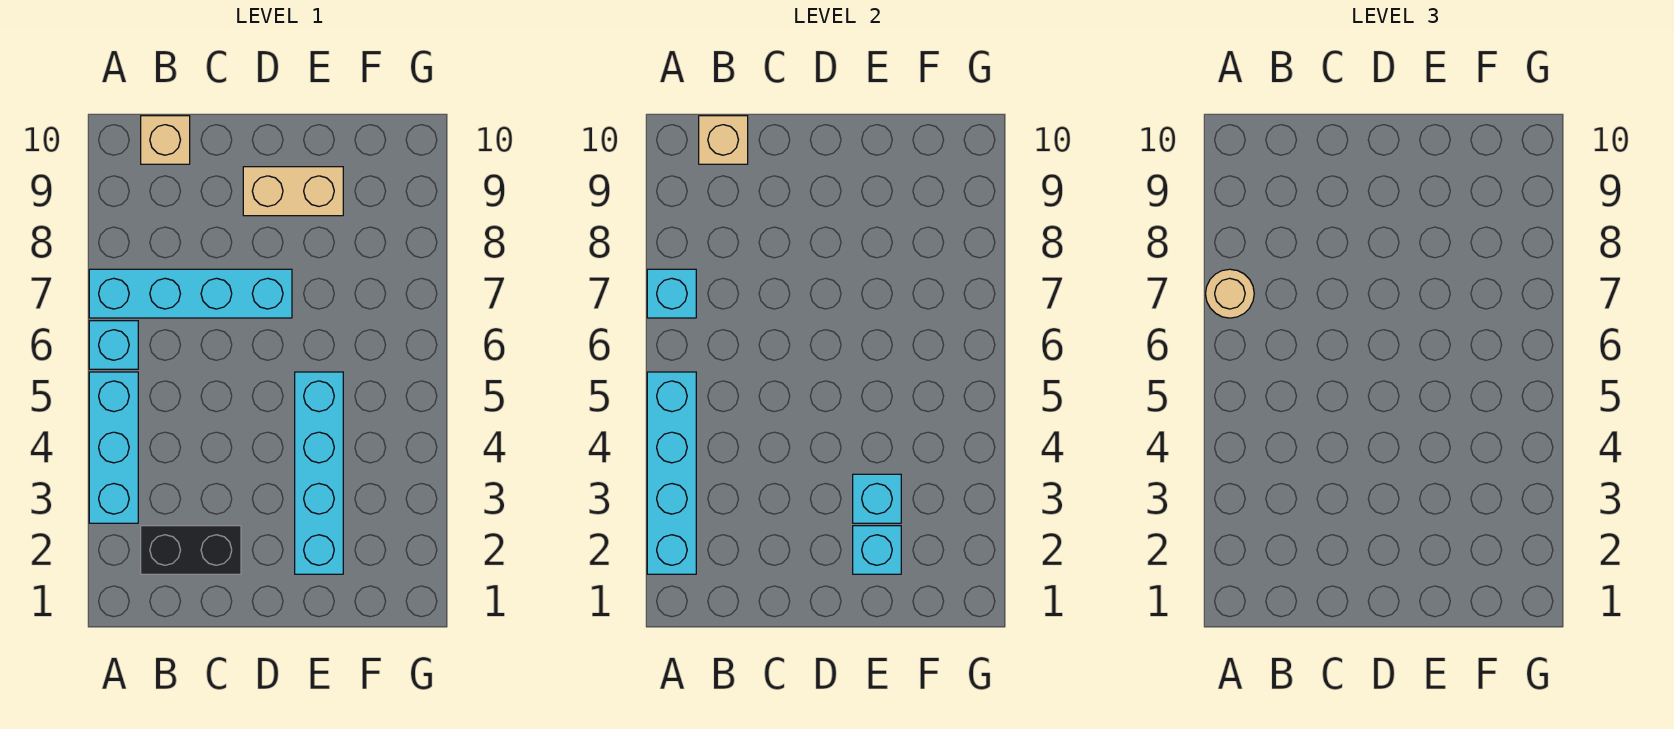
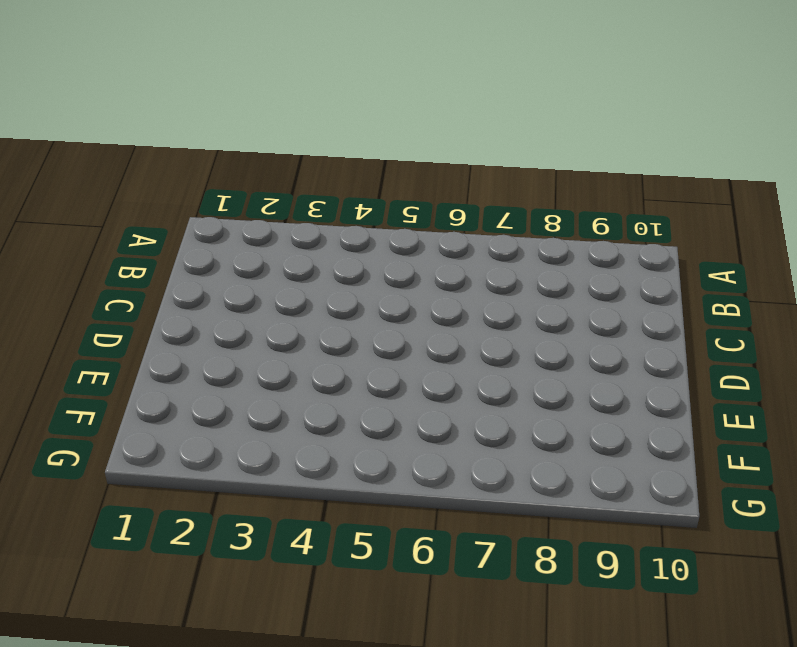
none -> cyan 1x3 brick [89,372,138,523]
none -> cyan 1x1 brick [89,321,138,369]
none -> cyan 1x4 brick [89,269,292,318]

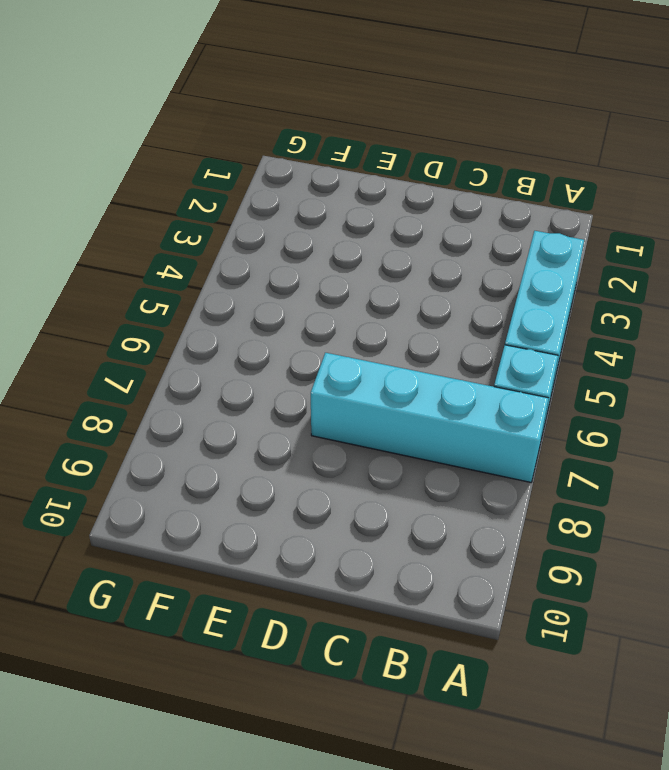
none -> black 1x2 brick [141,526,241,574]
none -> tan 1x1 brick [141,116,190,164]
none -> tan 1x2 brick [243,167,343,216]

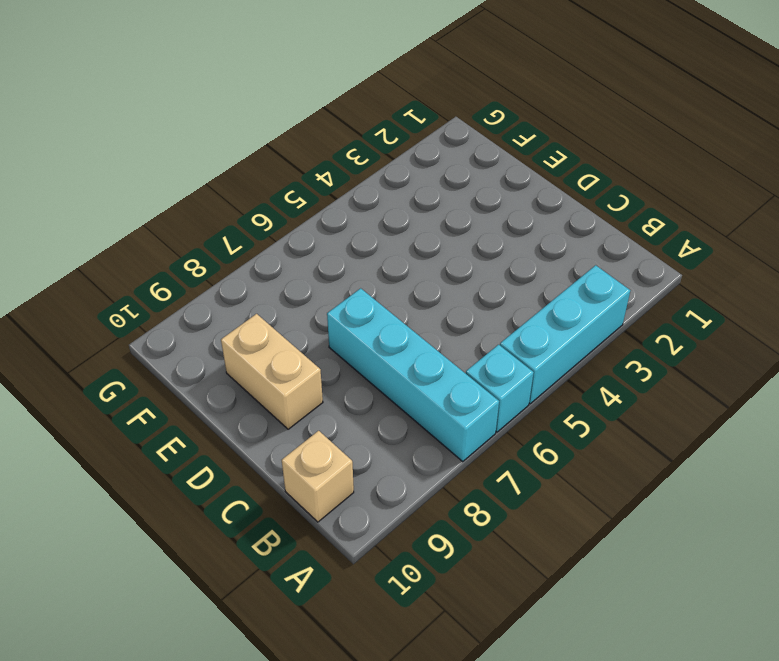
none -> black 1x2 brick [141,526,241,574]
none -> cyan 1x4 brick [295,372,343,574]
none -> cyan 1x4 brick [647,372,696,574]

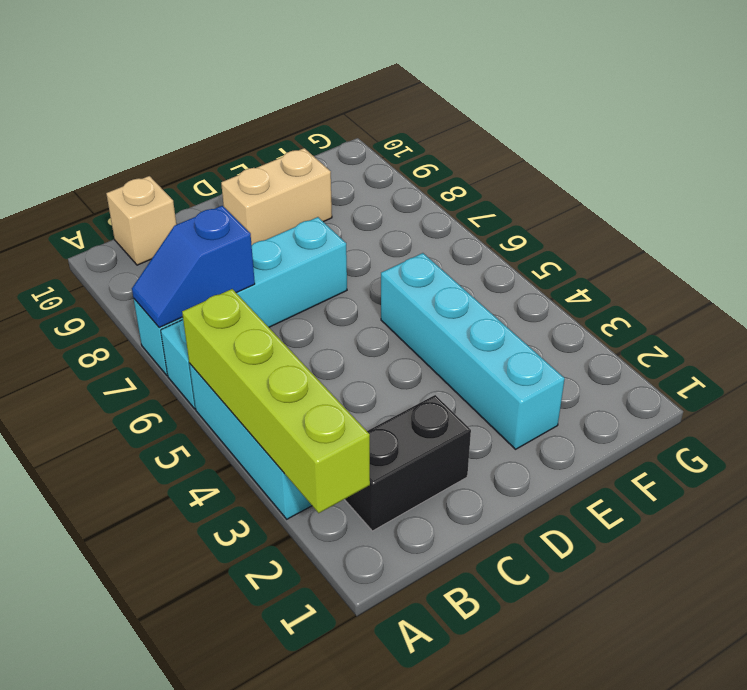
lime 1x4 brick [182,289,370,513] -> cyan 1x4 brick [647,372,696,574]
blue 1x2 slope [132,206,255,328] -> cyan 1x1 brick [647,269,696,318]
none -> tan 1x1 brick [699,116,748,164]
none -> cyan 1x1 brick [853,526,901,574]
none -> cyan 1x1 brick [853,474,901,523]

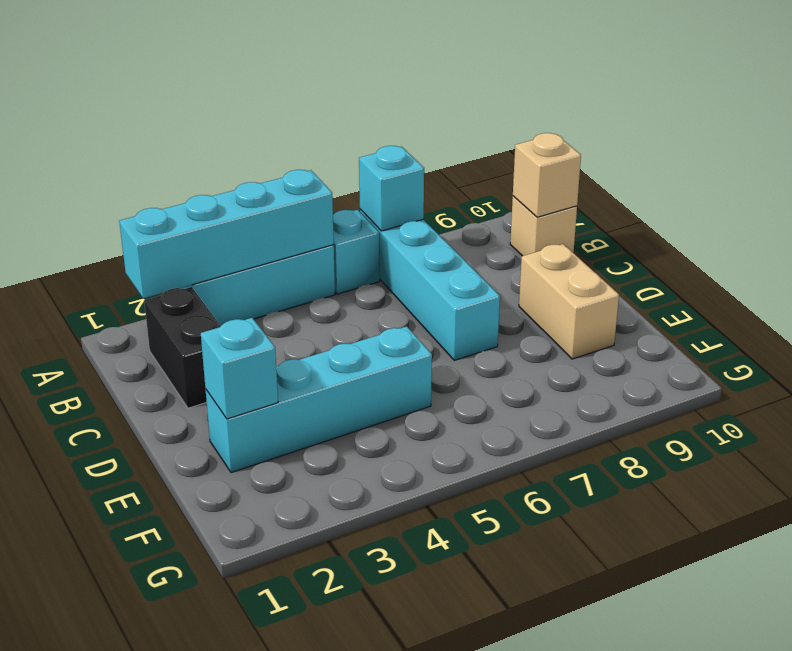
none -> cyan 1x1 brick [853,474,901,523]
none -> tan 1x1 round brick [1206,269,1254,318]

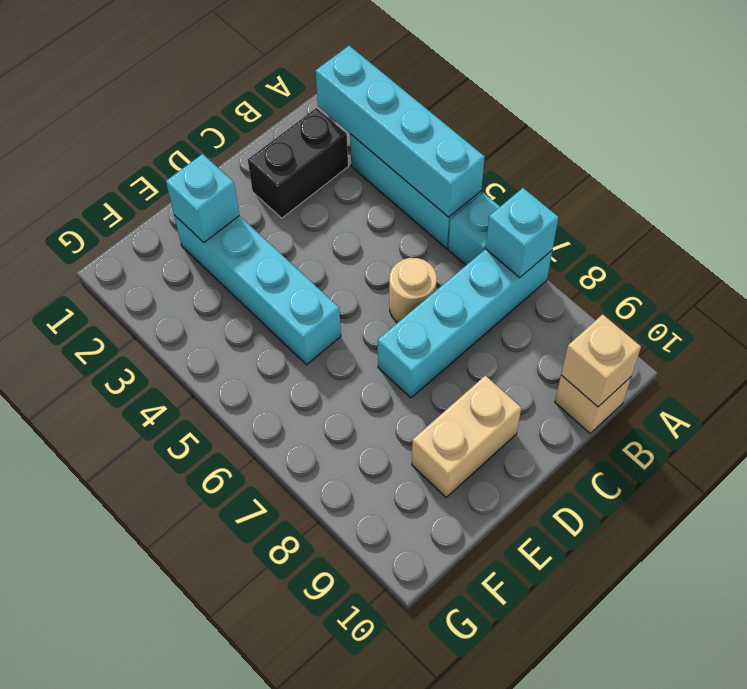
tan 1x1 round brick [389,258,437,323] -> tan 1x1 round brick moved to [1206,269,1254,318]
none -> cyan 1x1 brick [853,474,901,523]

